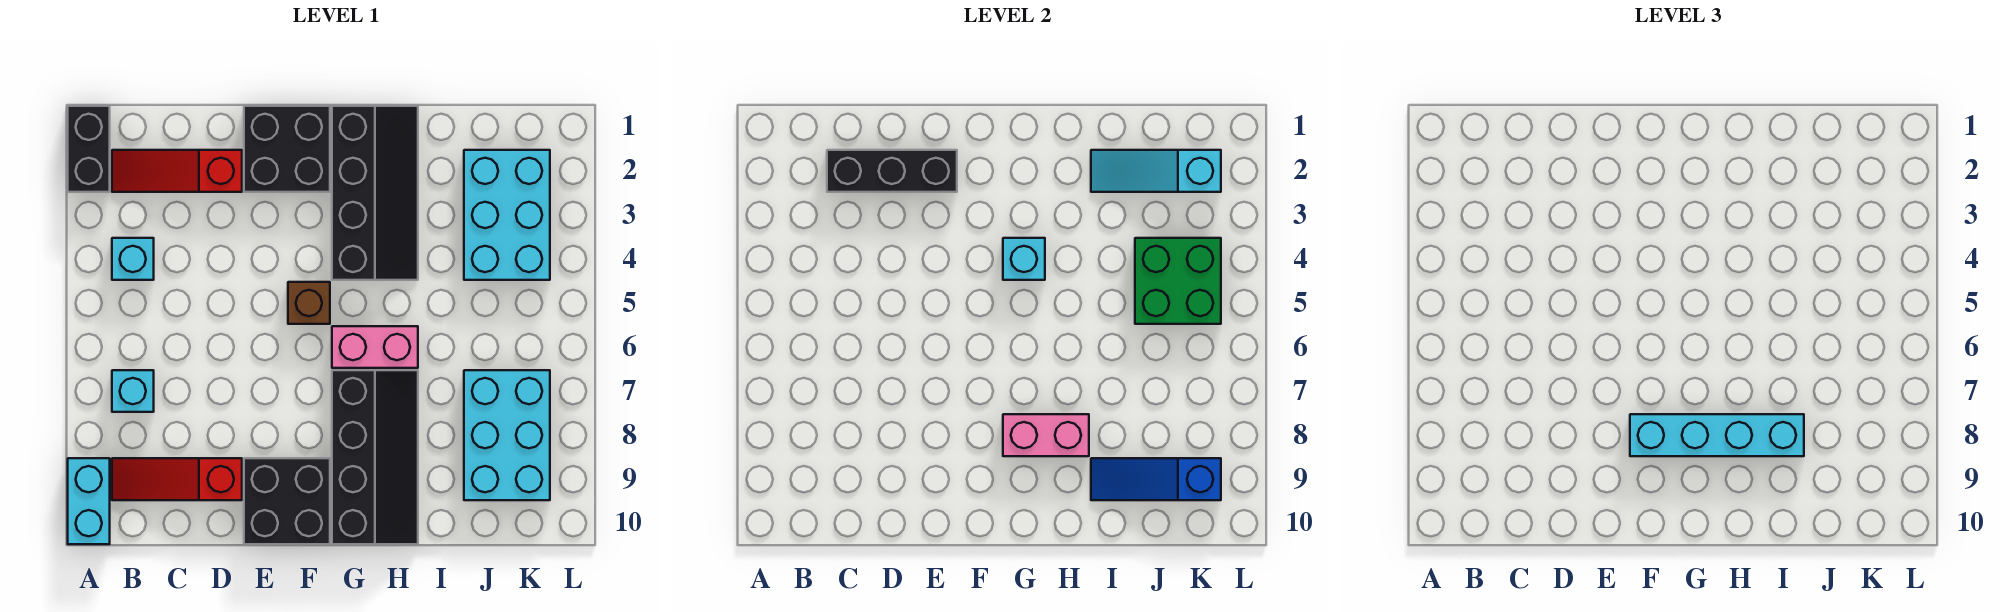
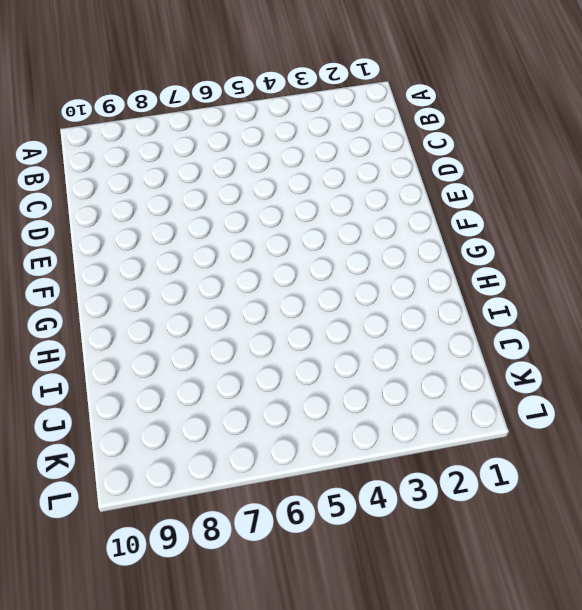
none -> black 1x2 brick [68,106,110,192]
none -> cyan 1x2 brick [68,458,110,544]
none -> red 1x3 slope [112,150,242,192]

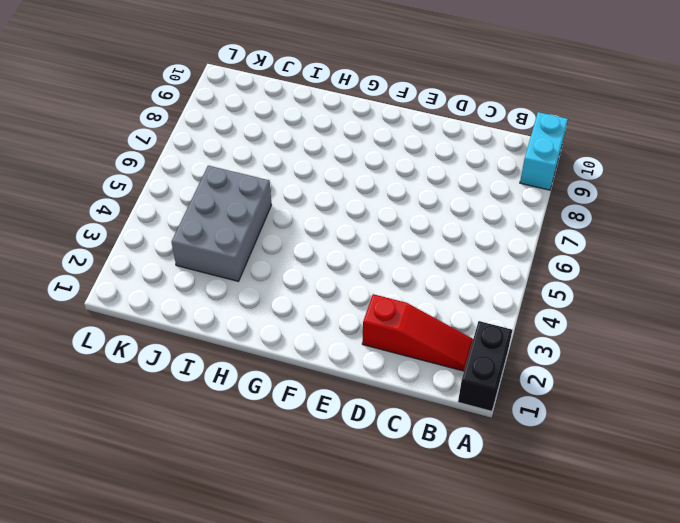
grey 2x3 brick [172,166,271,281] -> cyan 2x3 brick [464,150,550,280]
none -> cyan 1x1 brick [112,238,154,280]
none -> cyan 1x1 brick [112,370,154,412]
none -> red 1x3 slope [112,458,242,500]

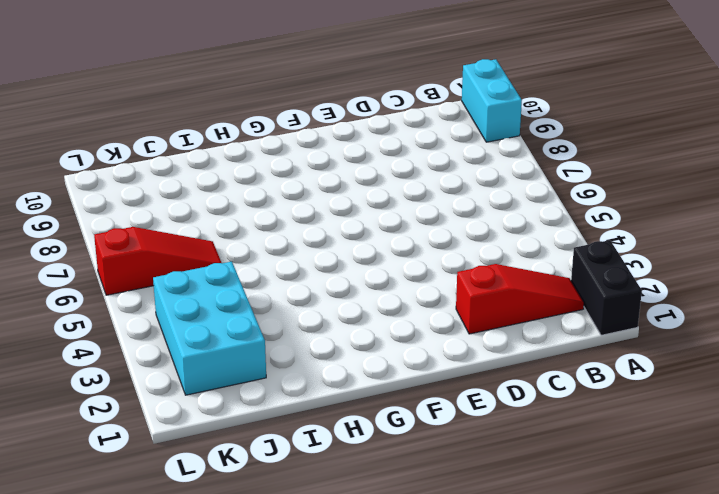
red 1x3 slope [94,227,221,295] -> red 1x3 slope moved to [112,458,242,500]
none -> cyan 1x1 brick [112,238,154,280]
none -> cyan 1x1 brick [112,370,154,412]
none -> black 2x2 brick [244,106,330,192]

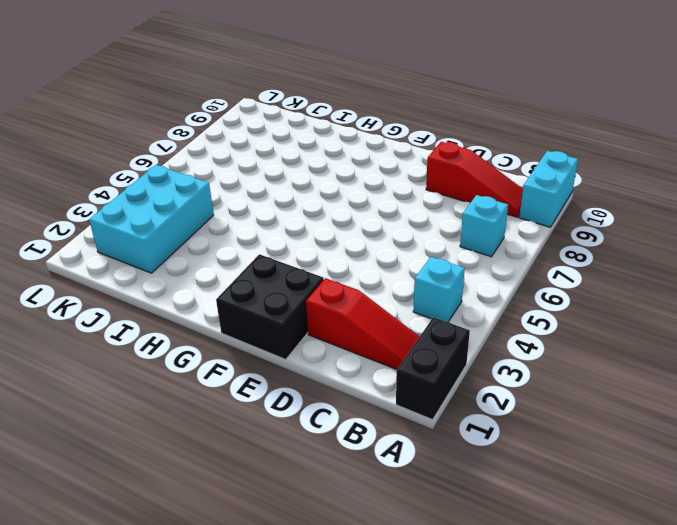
none -> black 2x2 brick [244,458,330,544]
none -> brown 1x1 brick [288,282,330,324]
none -> black 2x4 slope [332,106,418,280]

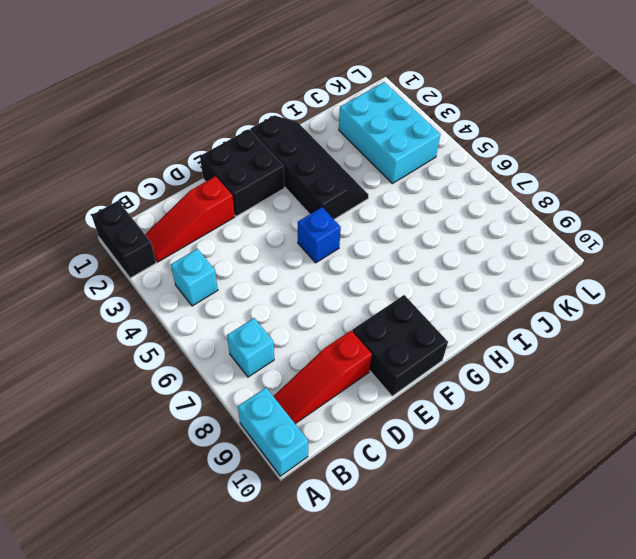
blue 1x1 brick [298,207,341,263] -> brown 1x1 brick [288,282,330,324]
none -> pink 1x2 brick [332,326,418,368]
none -> black 2x4 slope [332,370,418,544]
none -> cyan 2x3 brick [464,370,550,500]

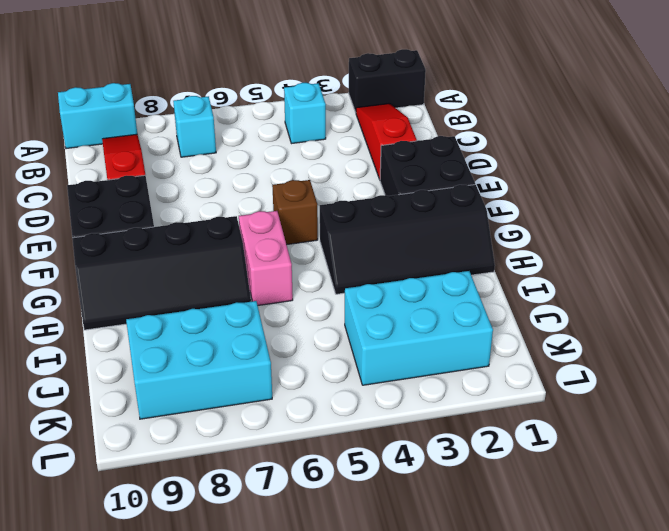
none -> black 1x3 brick [827,150,957,192]
none -> cyan 1x1 brick [1003,238,1045,280]
none -> pink 1x2 brick [1003,414,1089,456]

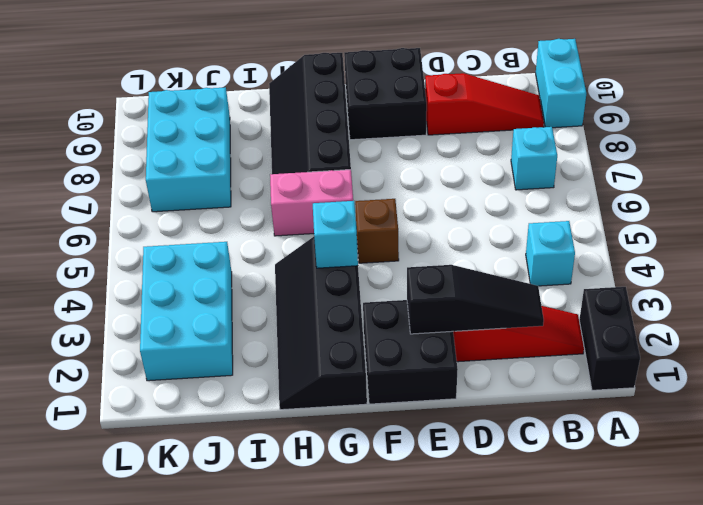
black 1x3 slope [407,265,544,334] -> black 1x3 brick [827,150,957,192]
none -> pink 1x2 brick [1003,414,1089,456]
none -> cyan 1x3 slope [1091,150,1221,192]
none -> blue 1x3 slope [1091,458,1221,500]

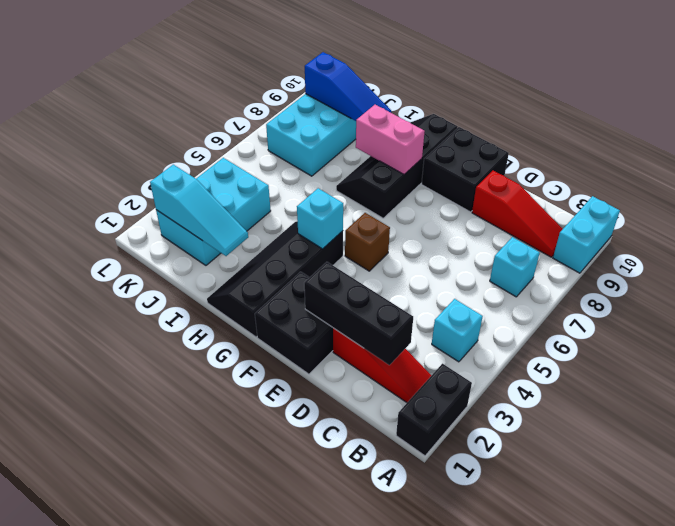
none -> pink 1x2 brick [332,326,418,368]
none -> green 2x2 brick [1135,238,1221,324]
none -> cyan 1x4 brick [1630,414,1804,456]

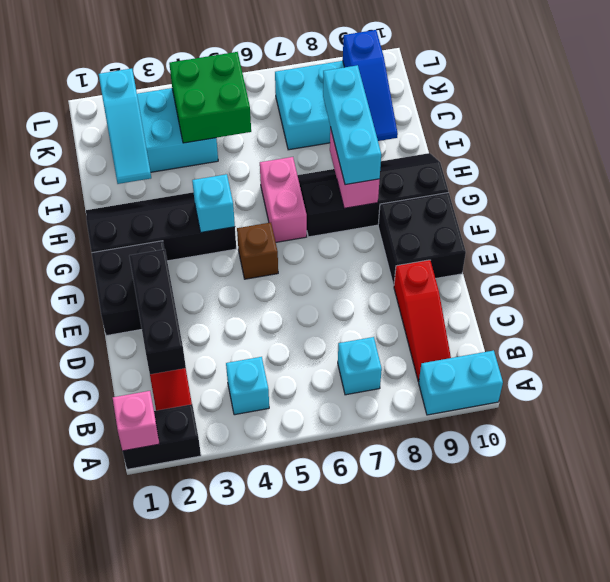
pink 1x1 brick [113,391,159,451] -> none
cyan 1x3 brick [323,65,381,185] -> cyan 1x4 brick [1630,414,1804,456]

